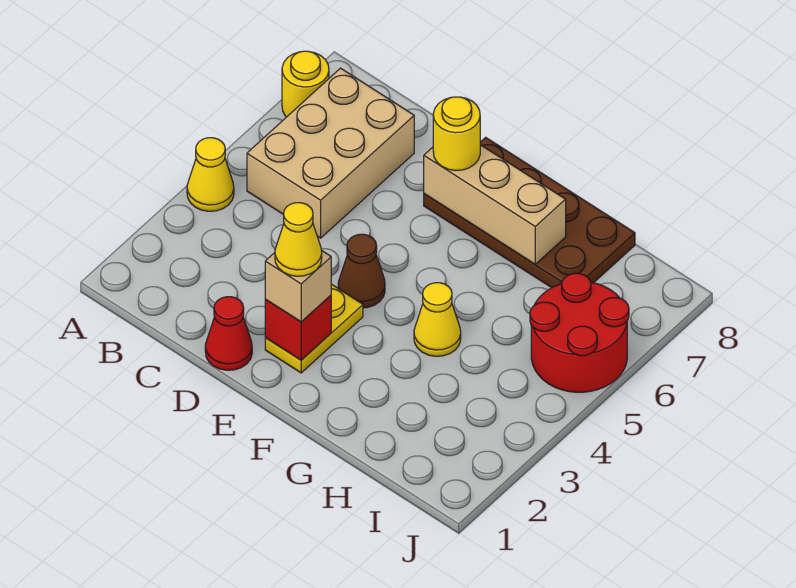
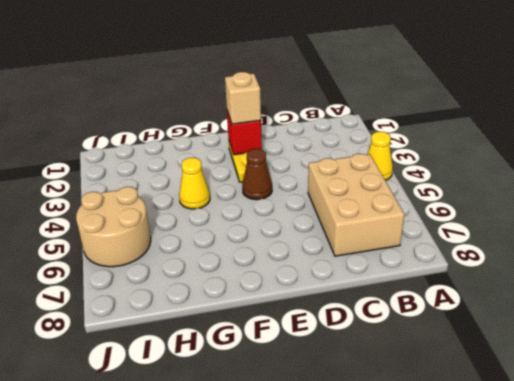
tan 2x2 round brick [76,187,151,267] -> red 2x2 round brick [530,273,629,392]
none -> yellow 1x1 round brick [282,51,329,117]
none -> red 1x1 cone [205,297,252,370]
none -> brown 2x4 plate [424,137,635,288]

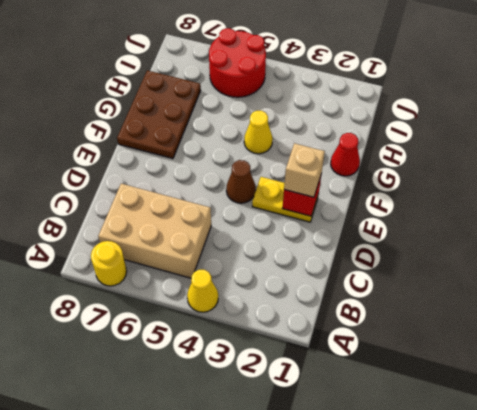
brown 2x3 plate [117,70,201,159] -> brown 2x4 plate [424,137,635,288]
red 1x1 cone [331,133,360,176] -> red 1x1 cone moved to [205,297,252,370]
none -> tan 1x3 brick [424,145,566,264]
none -> yellow 1x1 round brick [433,97,480,171]
none -> yellow 1x1 cone [275,203,322,276]

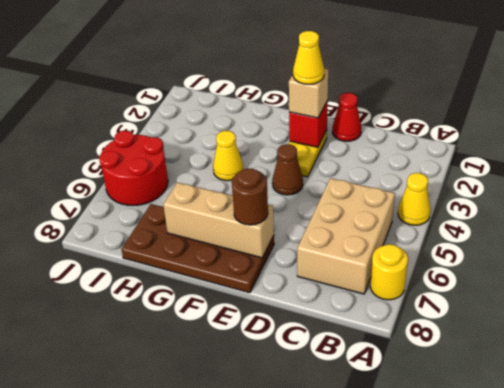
brown 1x1 round brick [232,168,268,225] -> yellow 1x1 round brick [433,97,480,171]

